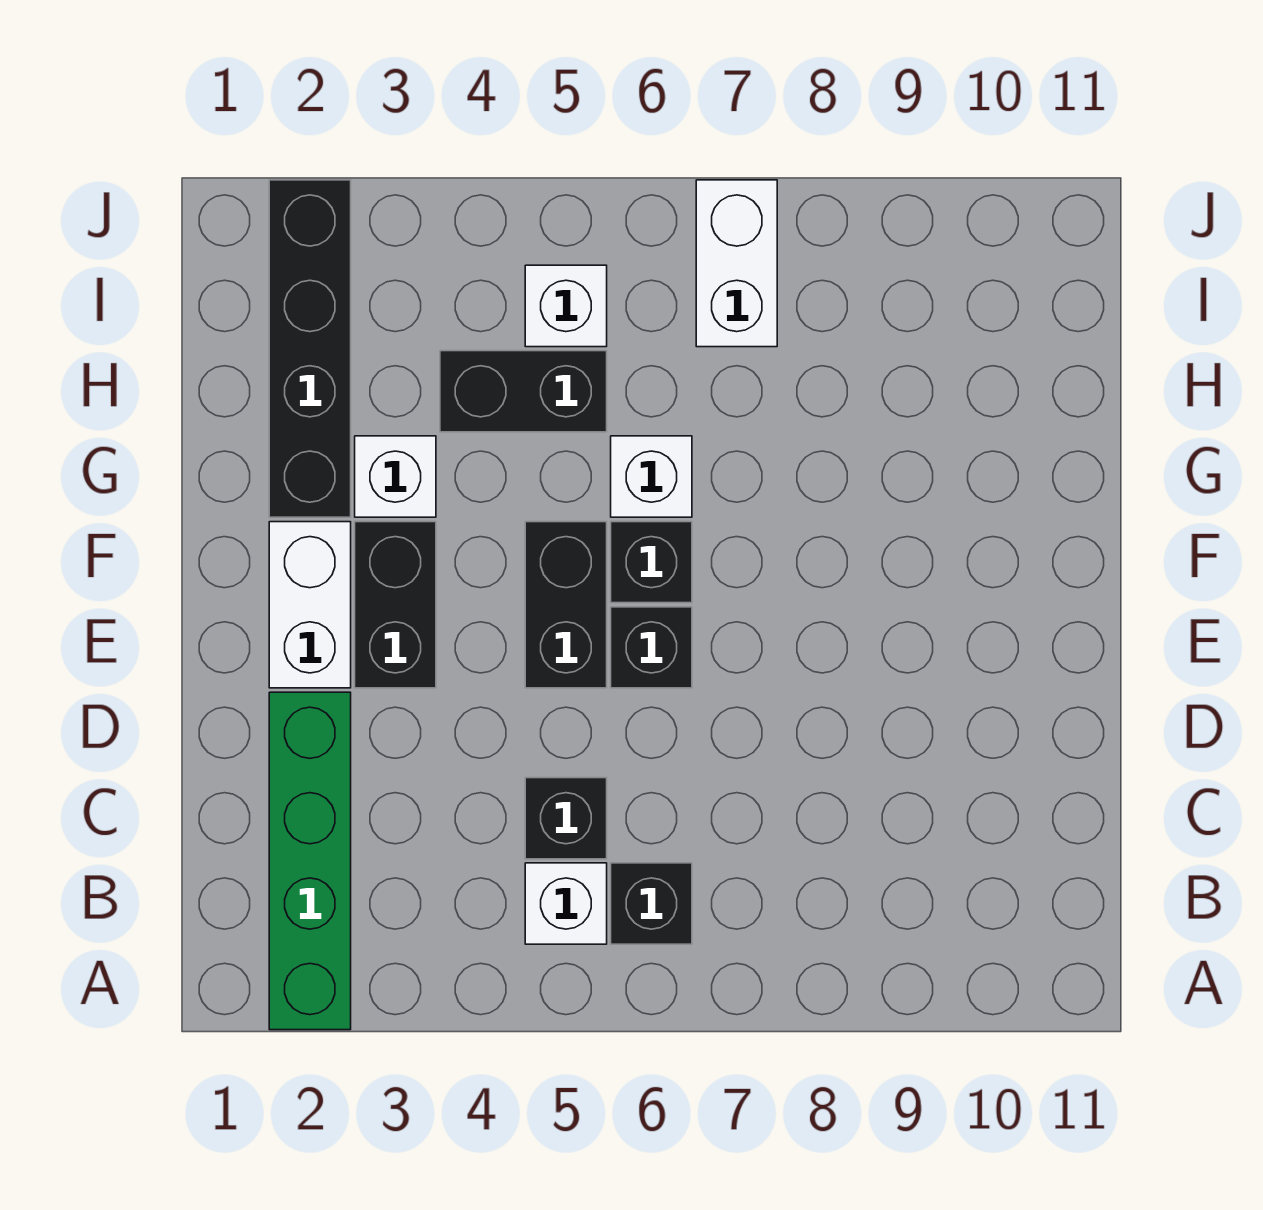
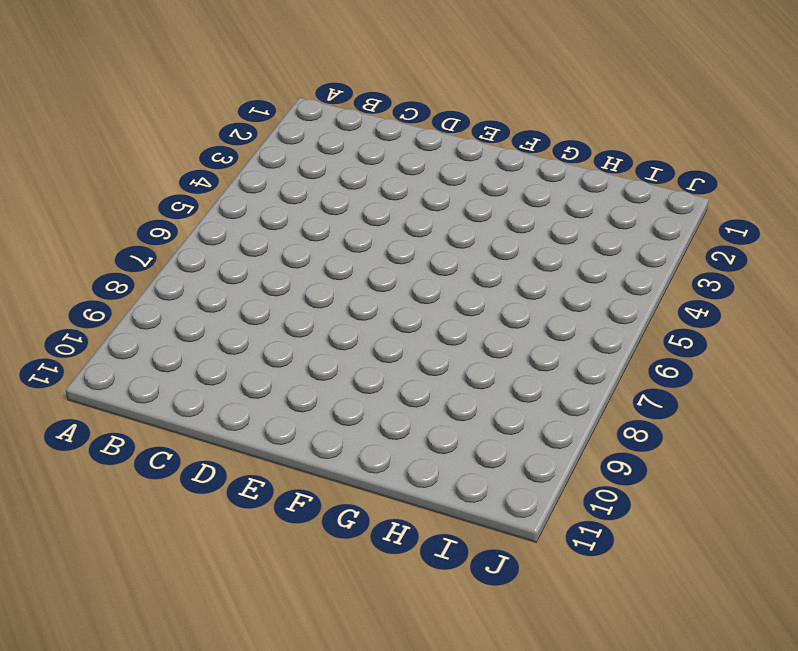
none -> green 1x4 brick [269,692,351,1030]
none -> white 1x1 brick [525,863,607,944]
none -> black 1x1 brick [611,863,692,944]

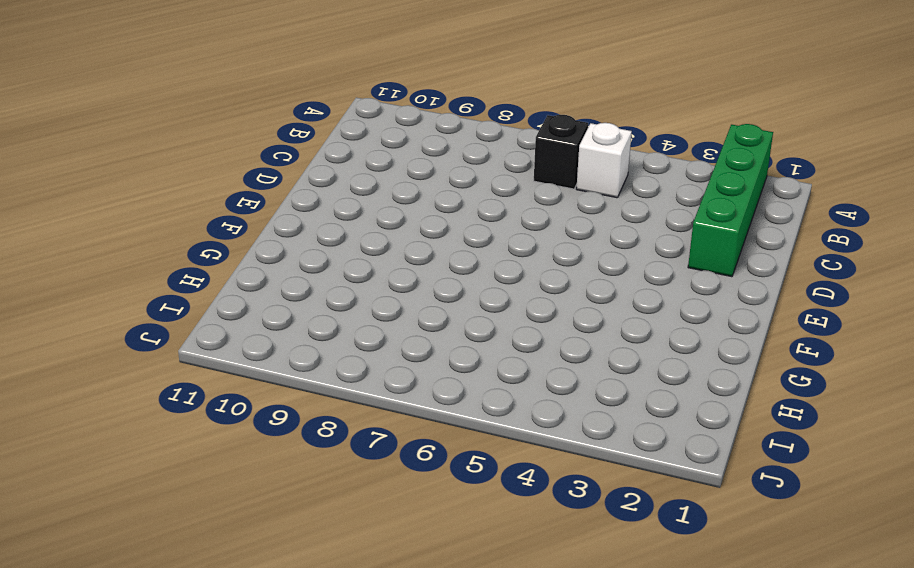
none -> black 1x1 brick [525,778,607,859]
none -> white 1x2 brick [269,522,351,688]
none -> black 1x2 brick [355,522,436,688]

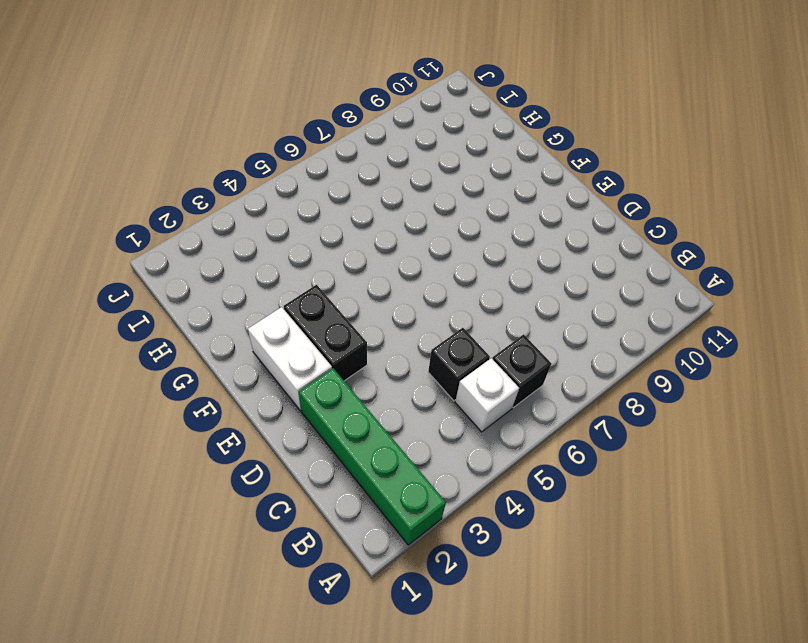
none -> black 1x2 brick [525,522,607,688]
none -> black 1x1 brick [611,607,692,688]
none -> black 1x1 brick [611,522,692,603]

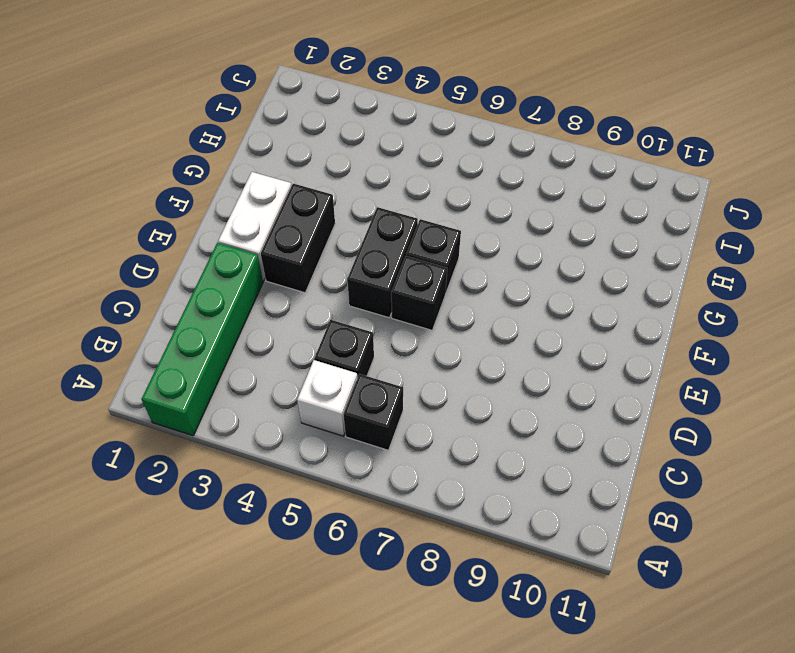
none -> black 1x4 brick [269,180,351,517]
none -> white 1x1 brick [355,436,436,517]
none -> white 1x1 brick [611,436,692,517]

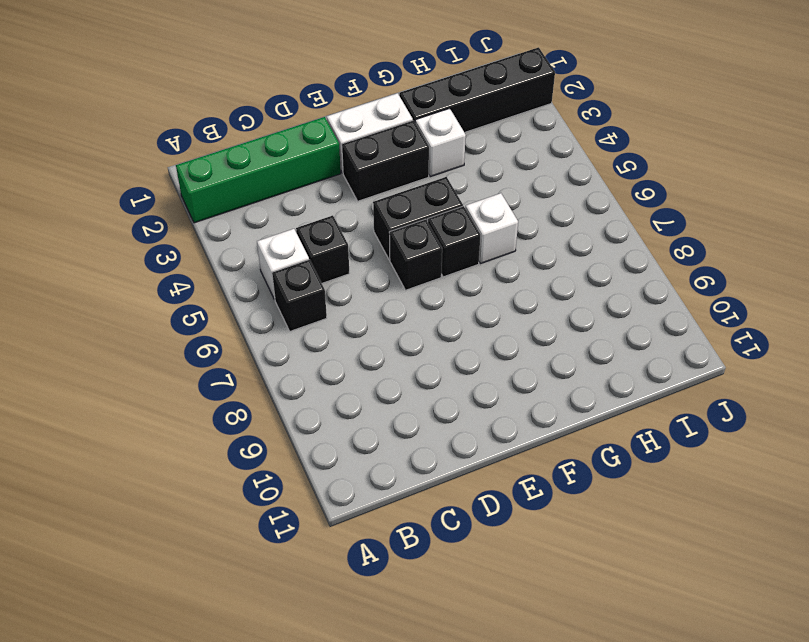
none -> black 1x2 brick [440,351,607,432]
none -> white 1x1 brick [525,265,607,347]
none -> white 1x2 brick [696,180,777,347]

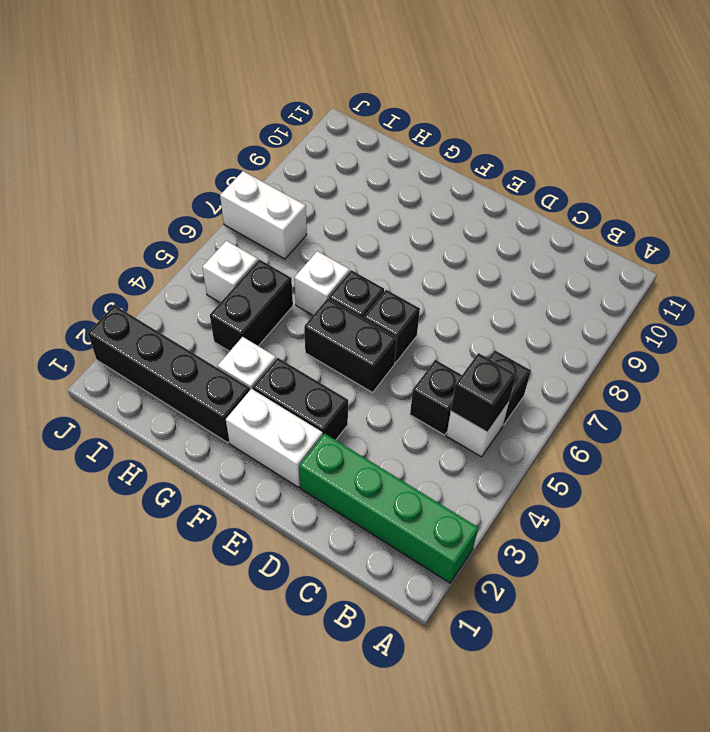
black 1x1 brick [451,353,516,432] -> none

